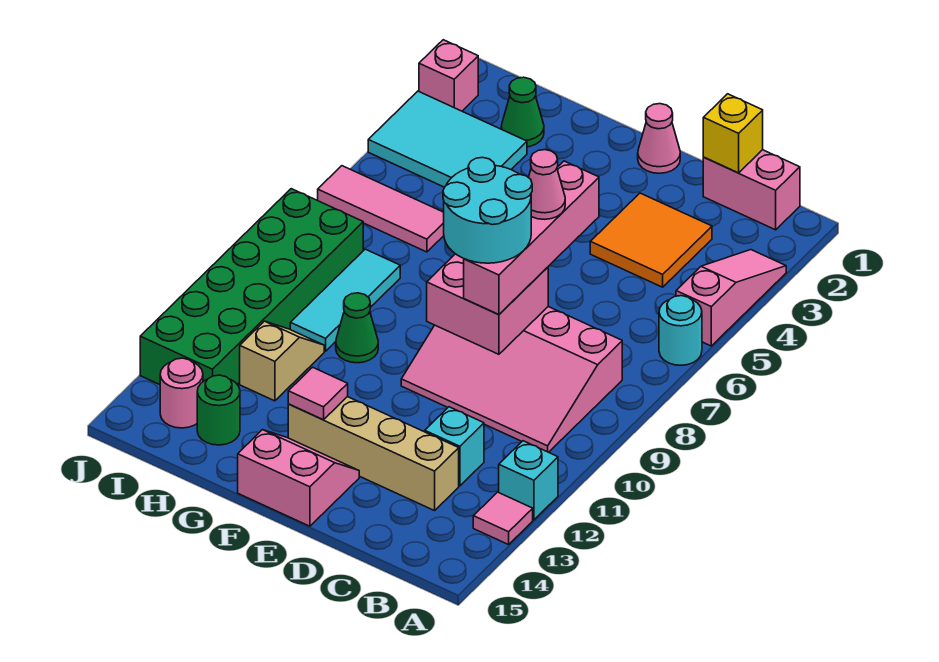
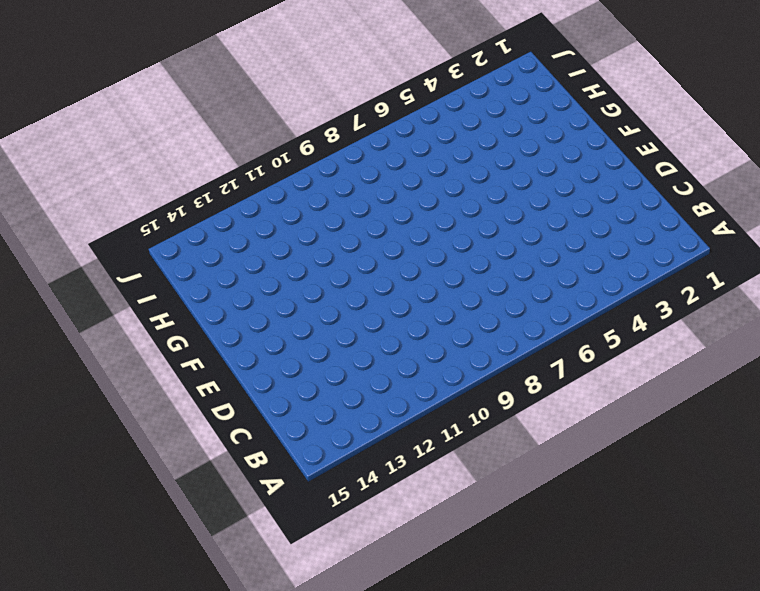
none -> pink 1x3 slope [676,250,786,346]
none -> cyan 1x1 round brick [659,296,702,365]
none -> cyan 1x1 brick [499,441,558,520]

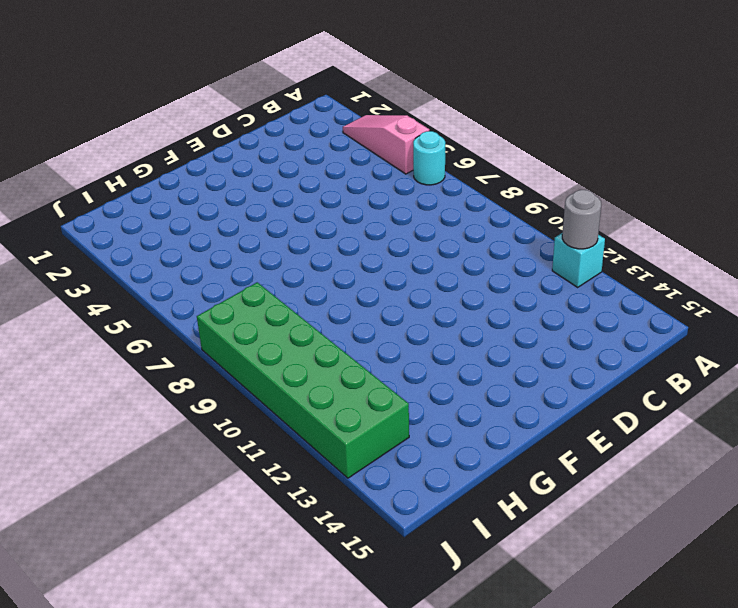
grey 1x1 round brick [562,190,601,249] -> none
none -> pink 1x1 tile [473,492,533,545]
none -> pink 1x2 brick [703,150,800,230]
none -> pink 3x4 slope [401,307,622,452]

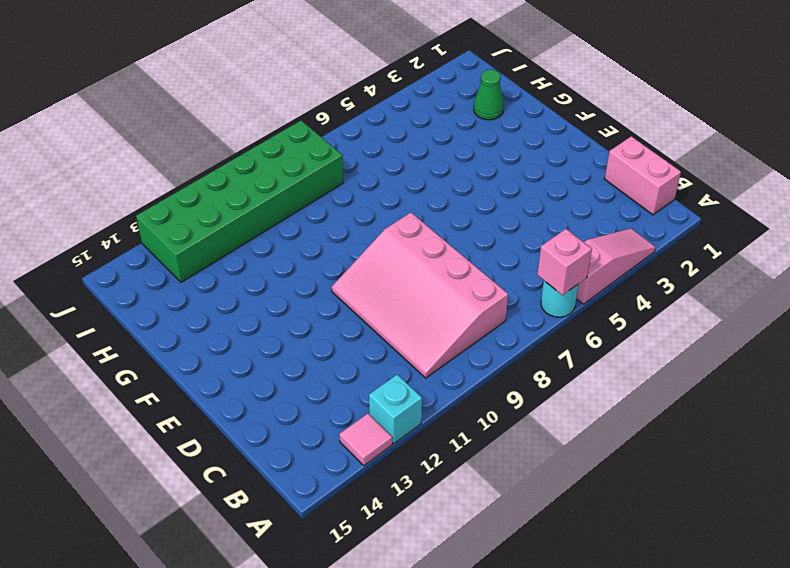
pink 1x1 brick [537,229,592,295] -> pink 1x1 brick moved to [419,40,478,111]
none -> orange 2x2 tile [590,193,712,287]
none -> cyan 1x1 brick [425,407,484,486]
none -> tan 1x4 brick [288,397,459,511]

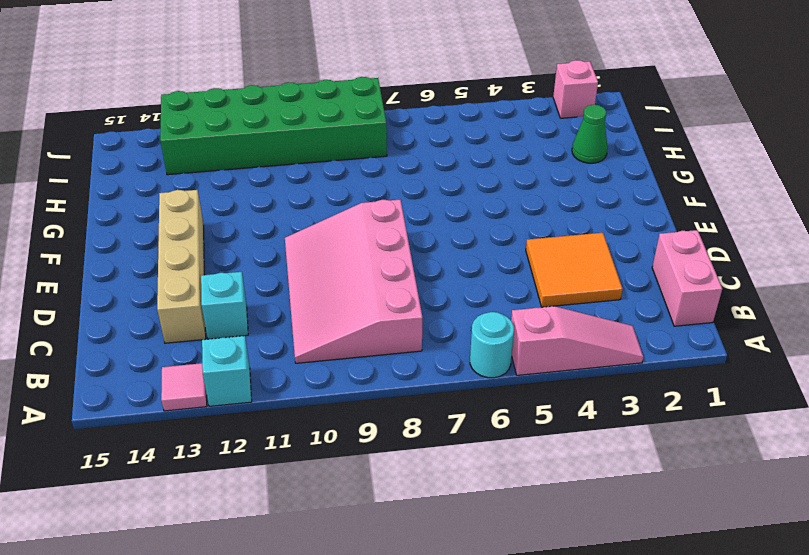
none -> pink 1x1 cone [638,104,680,173]
none -> pink 2x2 slope [238,430,359,526]
none -> green 1x1 cone [336,293,378,363]

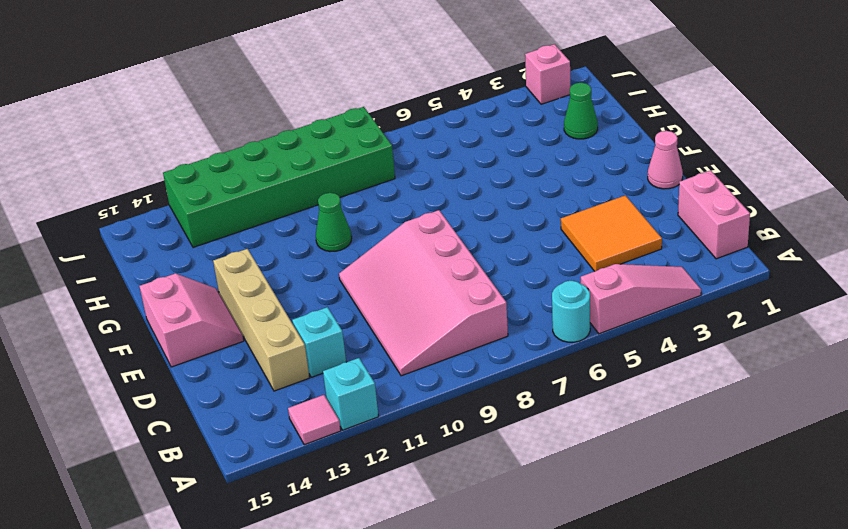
none -> cyan 2x3 tile [368,91,527,187]
none -> pink 1x3 tile [318,166,444,252]
none -> cyan 1x3 tile [290,249,400,351]

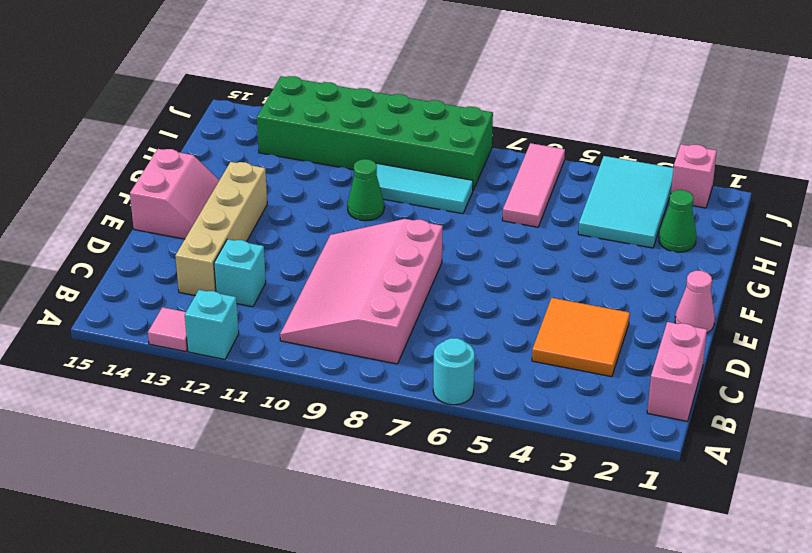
none -> pink 1x3 slope [676,250,786,346]
none -> tan 1x2 slope [240,321,324,401]
none -> green 1x1 round brick [197,375,240,445]

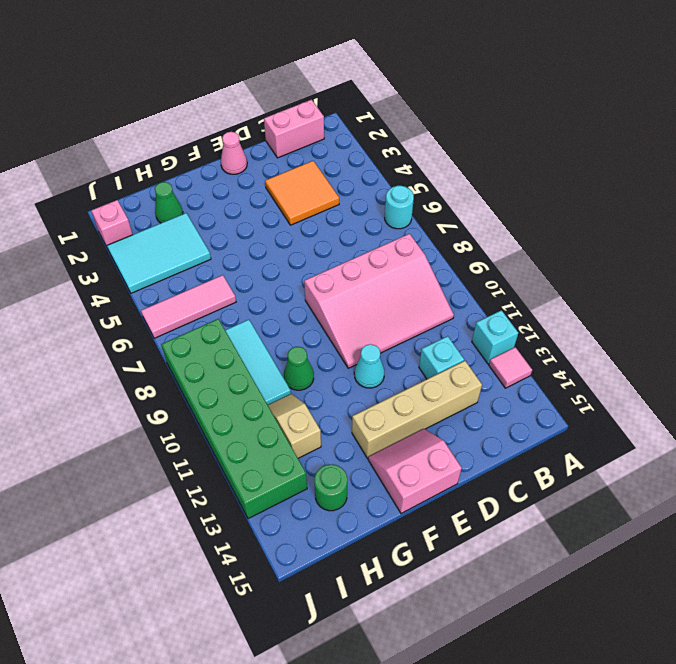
cyan 1x1 cone [354,344,384,388] -> none
none -> pink 1x3 slope [676,250,786,346]
none -> pink 1x1 round brick [160,358,203,428]
none -> yellow 1x1 brick [703,94,763,173]

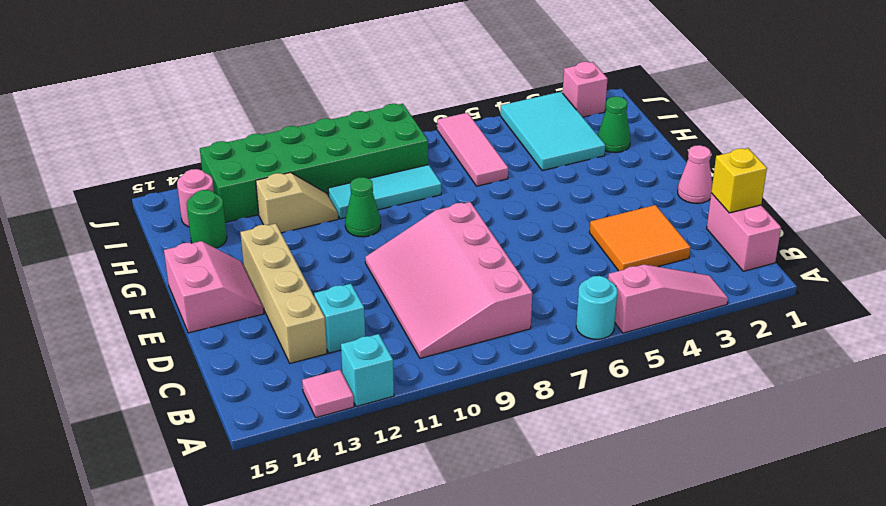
none -> pink 2x2 brick [427,254,548,354]
none -> pink 1x1 tile [288,367,348,420]
none -> pink 1x4 brick [464,161,599,314]

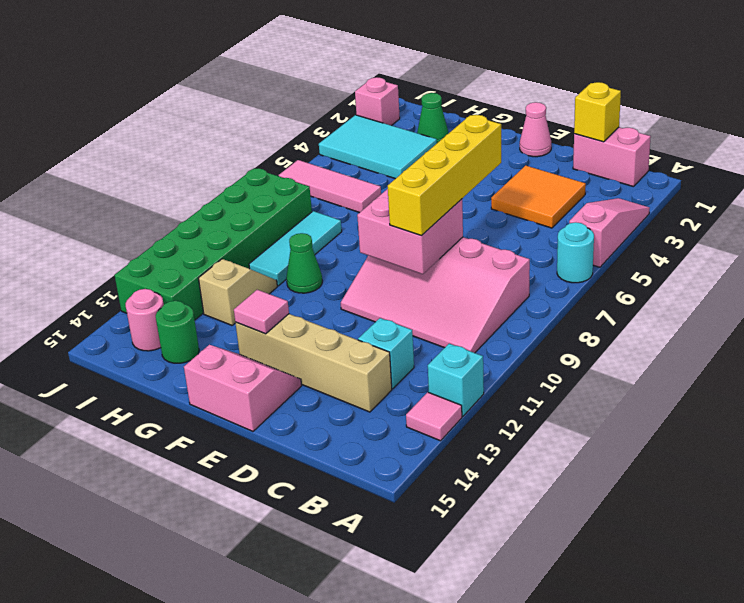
yellow 1x4 brick [388,115,501,236] -> pink 1x4 brick [464,161,599,314]
none -> pink 1x1 cone [528,150,565,219]
none -> cyan 2x2 round brick [443,157,532,263]

